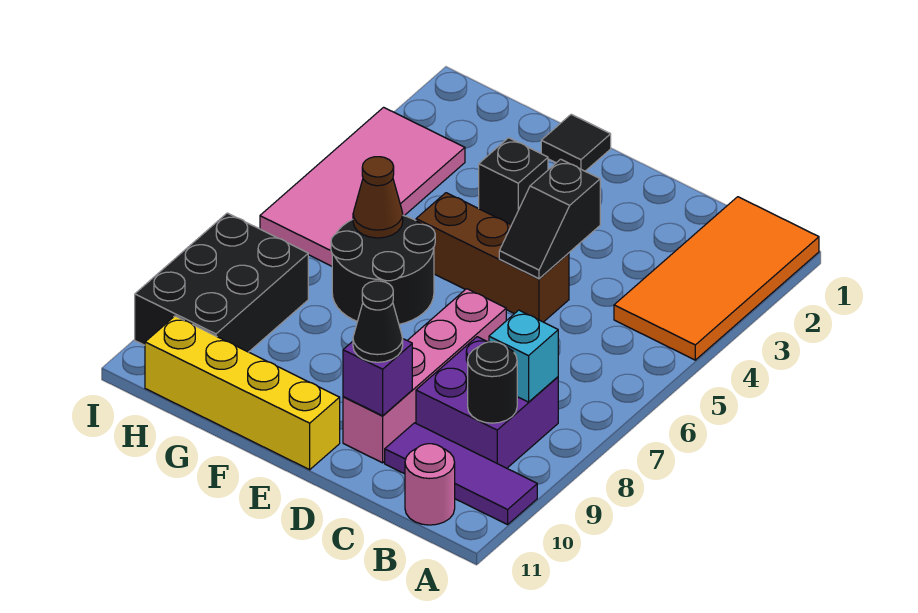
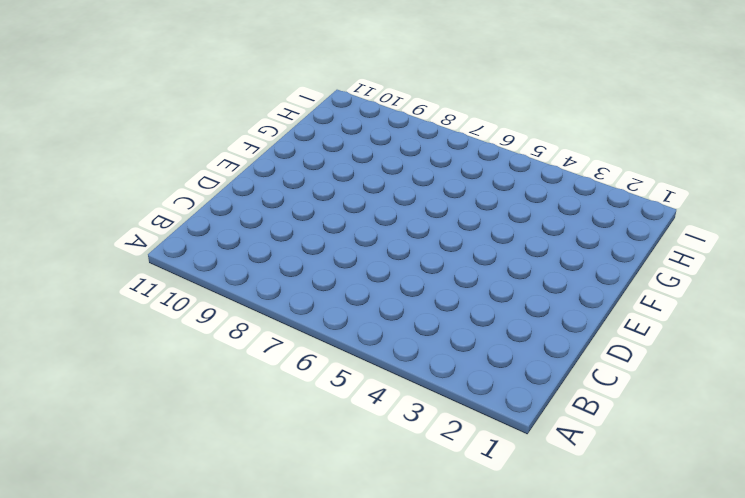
none -> orange 2x4 tile [614,197,819,360]
none -> purple 1x3 tile [385,423,537,525]
none -> purple 2x2 brick [416,337,558,468]

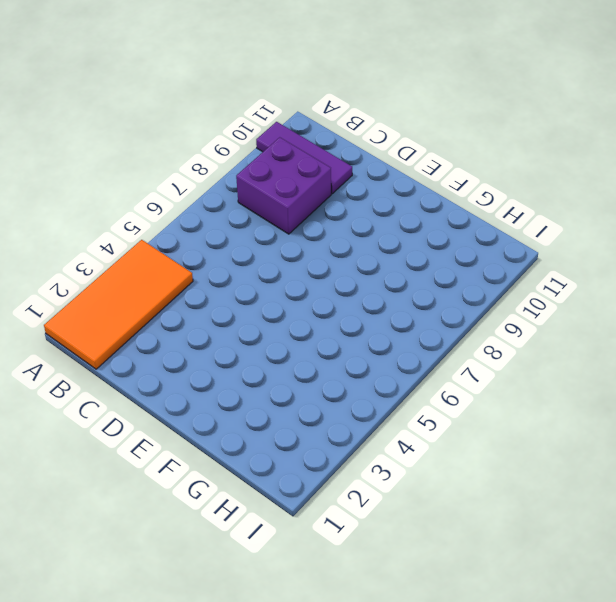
none -> pink 1x1 round brick [405,444,455,525]
none -> brown 1x3 brick [416,193,569,322]
none -> pink 1x4 brick [343,289,506,463]

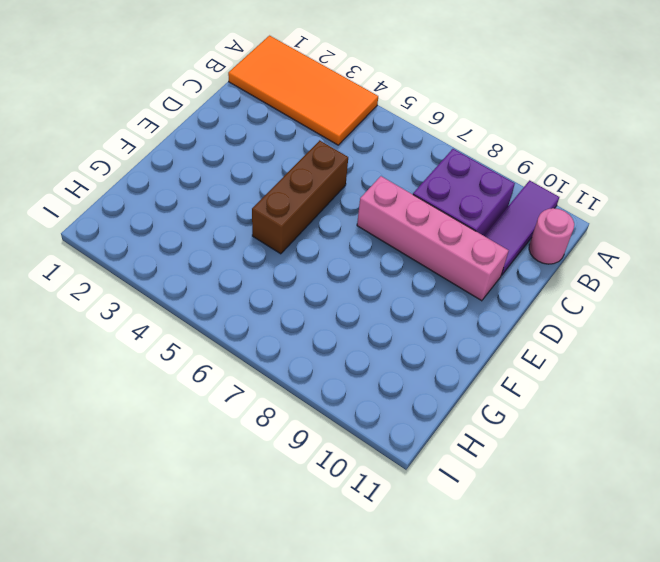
none -> yellow 1x4 brick [145,316,340,470]
none -> black 1x1 tile [541,114,611,171]
none -> black 1x1 brick [479,138,548,225]

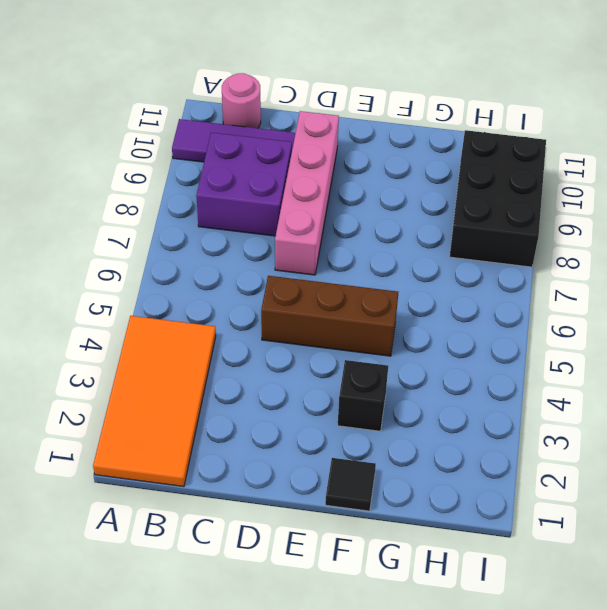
none -> yellow 1x4 brick [145,316,340,470]
none -> black 2x2 round brick [331,216,435,324]
none -> pink 2x4 tile [260,107,465,266]

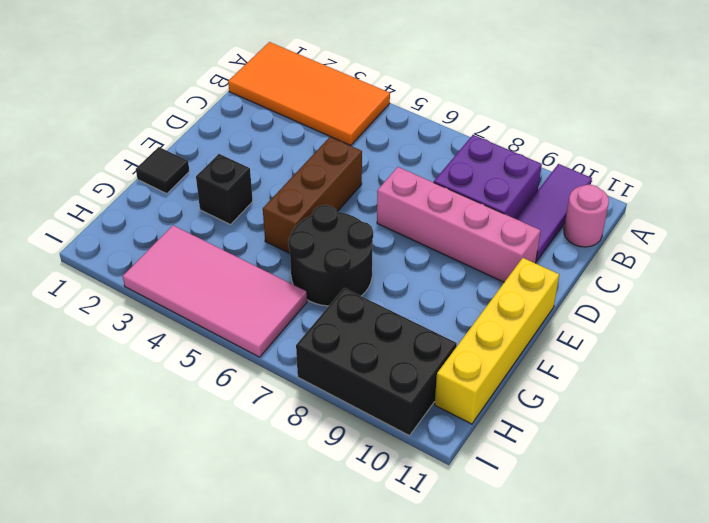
none -> cyan 1x1 brick [489,310,558,402]
none -> black 1x1 round brick [468,342,517,423]
none -> black 1x2 slope [499,159,600,279]

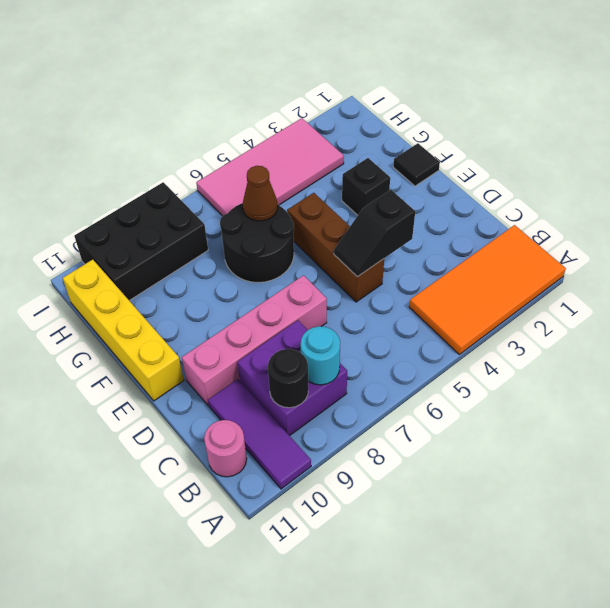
cyan 1x1 round brick [301,326,340,385] -> cyan 1x1 brick [489,310,558,402]
none -> purple 1x1 brick [343,339,412,416]
none -> black 1x1 cone [353,281,403,362]

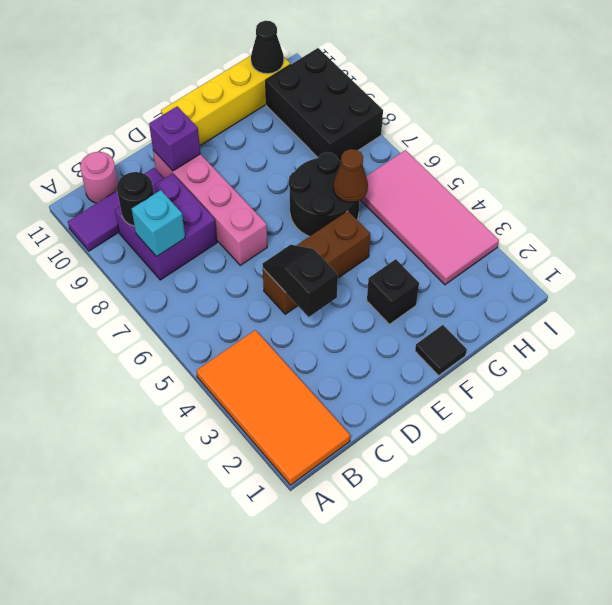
black 1x1 cone [251,21,284,74] -> black 1x1 cone moved to [353,281,403,362]

